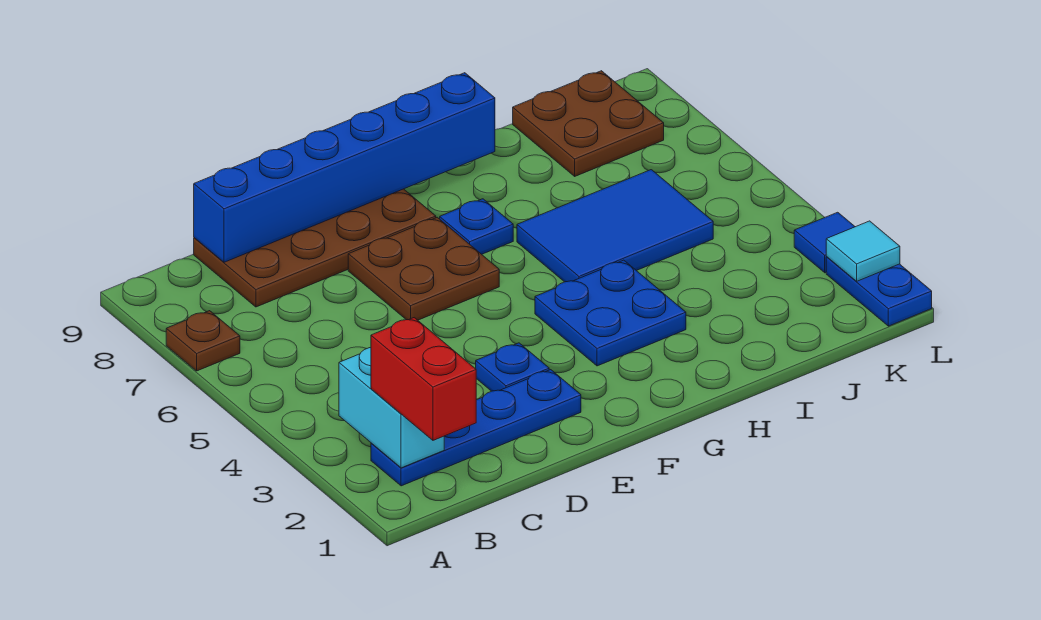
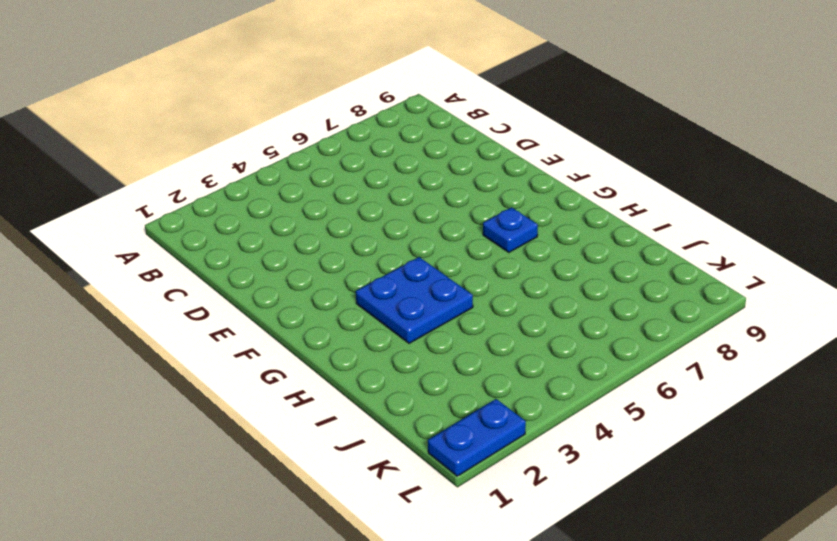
none -> brown 1x1 plate [166,311,240,371]
none -> blue 1x4 plate [371,370,581,486]
none -> brown 2x4 plate [194,189,436,307]

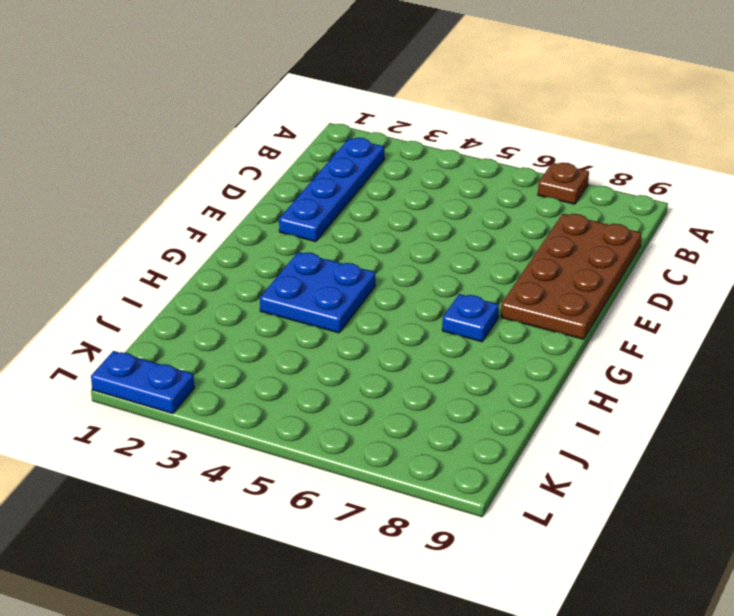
none -> blue 1x1 plate [476,343,549,391]
none -> brown 2x2 plate [348,217,499,320]
none -> blue 2x3 tile [517,170,713,282]

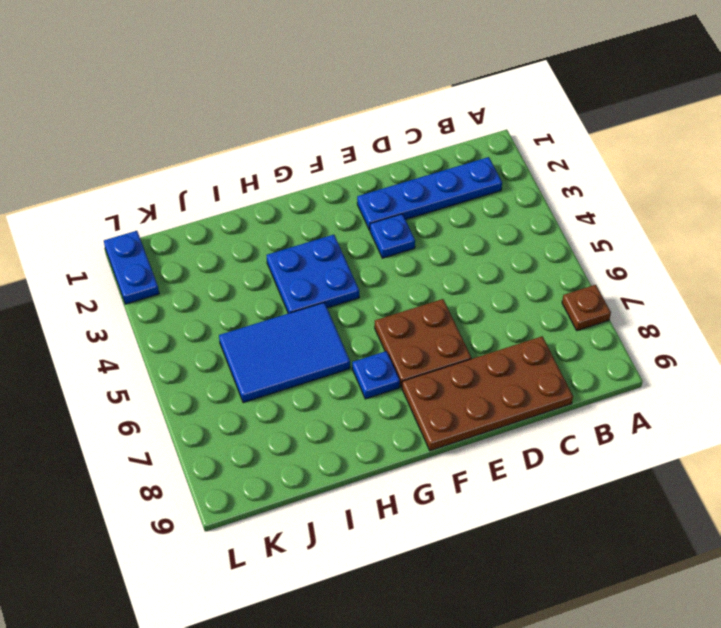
none -> brown 2x2 plate [513,71,664,176]
none -> blue 1x1 tile [794,212,855,273]
none -> cyan 1x2 brick [339,348,444,468]

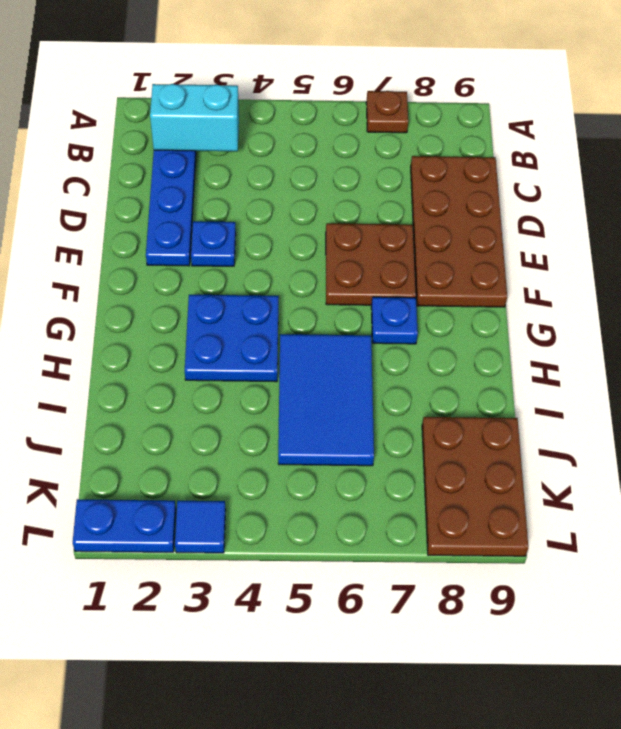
brown 2x3 plate [422,417,528,556] -> brown 2x2 plate [513,71,664,176]
none -> blue 1x6 brick [194,73,495,262]
none -> cyan 1x1 tile [826,221,900,281]
none -> red 1x2 brick [371,318,476,440]

